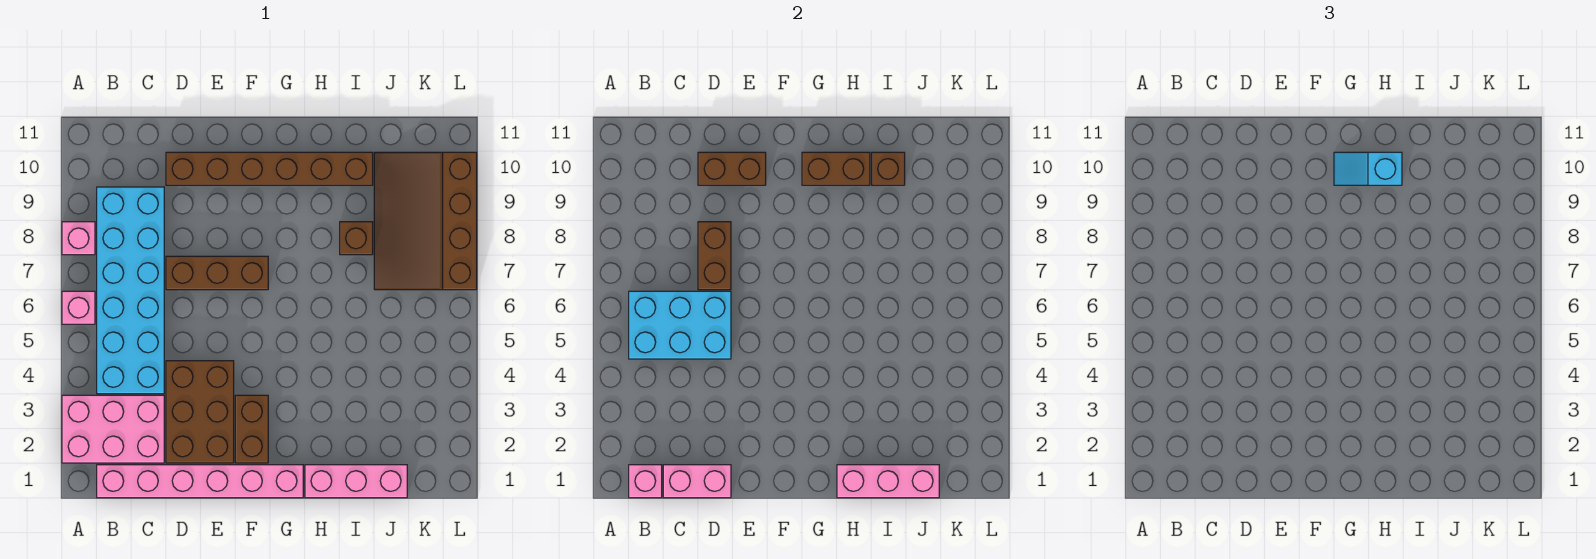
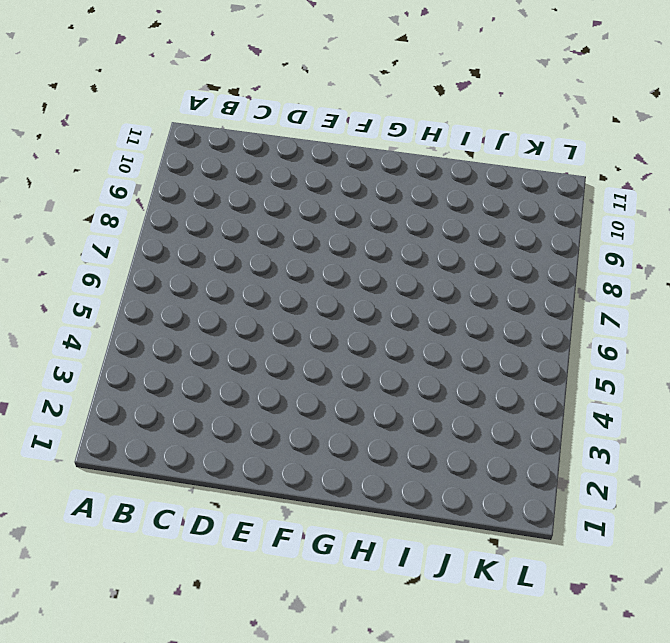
none -> pink 2x3 brick [62,395,164,463]
none -> pink 1x1 brick [62,291,95,324]
none -> pink 1x1 brick [62,222,95,255]

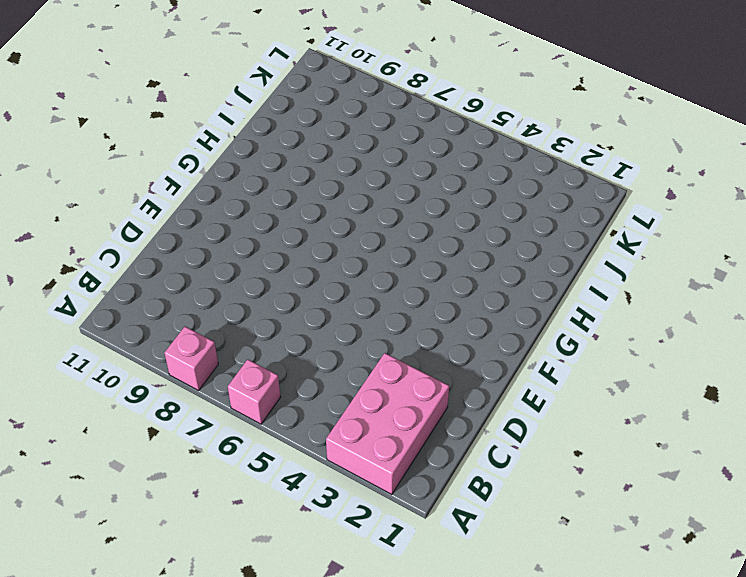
none -> pink 1x6 brick [97,465,303,498]
none -> cyan 2x6 brick [97,187,164,394]
none -> brown 2x3 brick [166,361,234,463]

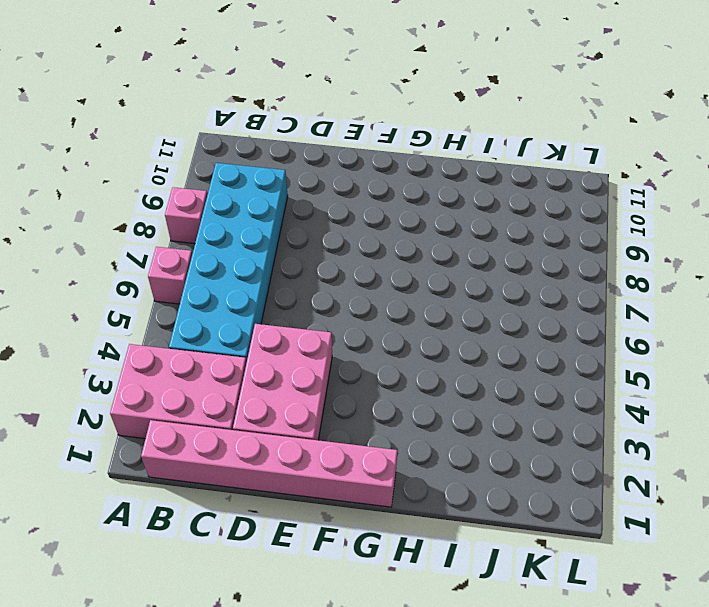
pink 2x3 brick [233,324,332,440] -> brown 2x3 brick [166,361,234,463]
none -> brown 1x3 brick [166,256,268,290]
none -> brown 1x6 brick [166,152,373,185]
none -> brown 1x2 brick [235,395,268,463]

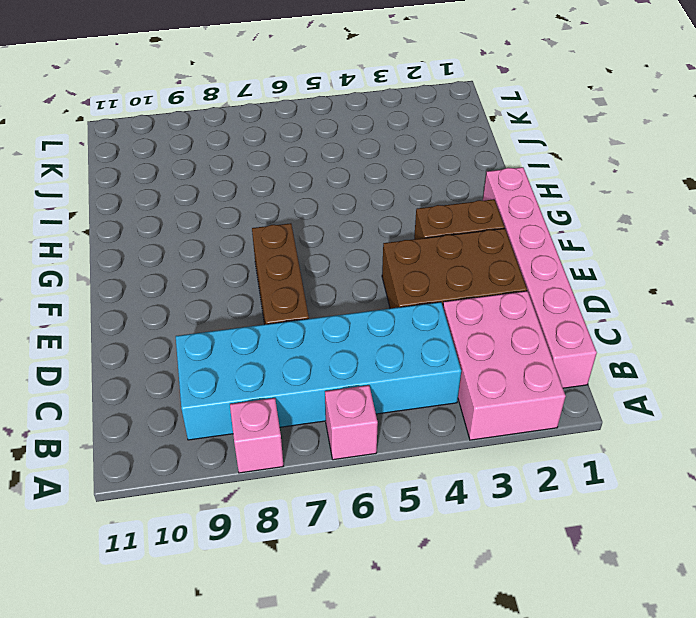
none -> brown 1x6 brick [166,152,373,185]
none -> pink 1x3 brick [305,465,407,498]
none -> brown 1x1 brick [340,222,373,255]

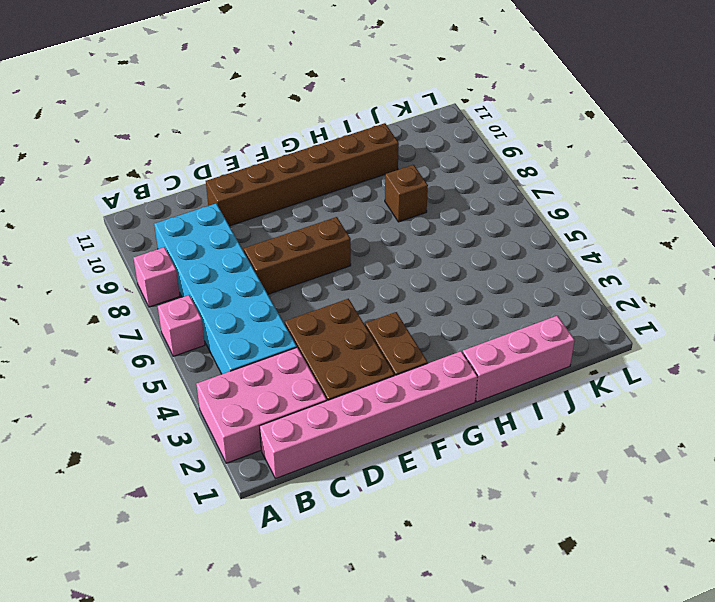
none -> brown 3x4 slope [374,152,477,290]
none -> pink 1x1 brick [629,465,662,498]
none -> cyan 2x3 brick [629,291,731,359]

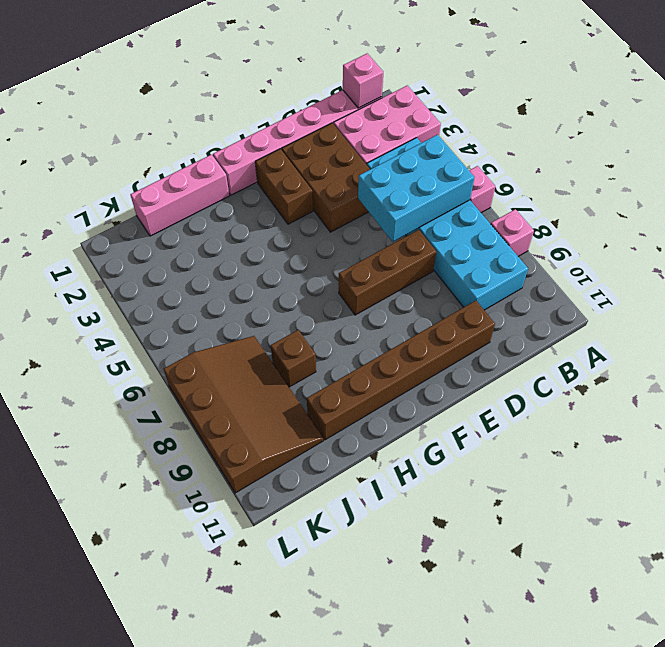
none -> pink 1x2 brick [663,465,731,498]
none -> brown 1x2 brick [698,222,731,290]
none -> brown 1x2 brick [698,152,766,185]

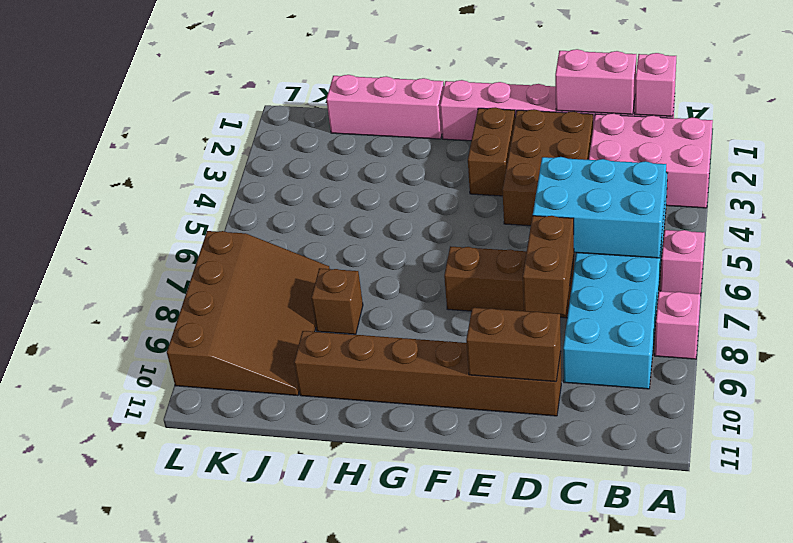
none -> brown 1x2 brick [802,152,870,185]
none -> pink 1x3 brick [837,465,939,498]
none -> brown 1x1 brick [872,152,905,185]

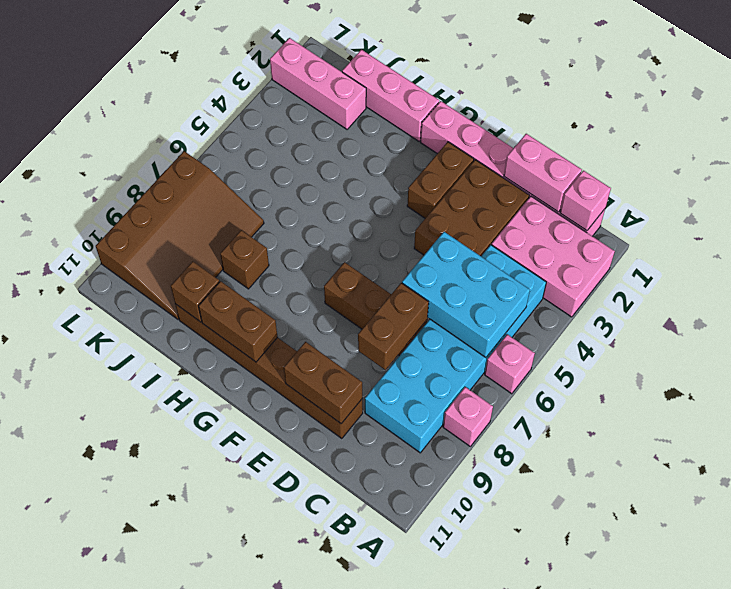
pink 1x3 brick [270,38,366,129] -> pink 1x3 brick moved to [837,465,939,498]
none -> cyan 1x2 slope [1334,152,1402,185]

